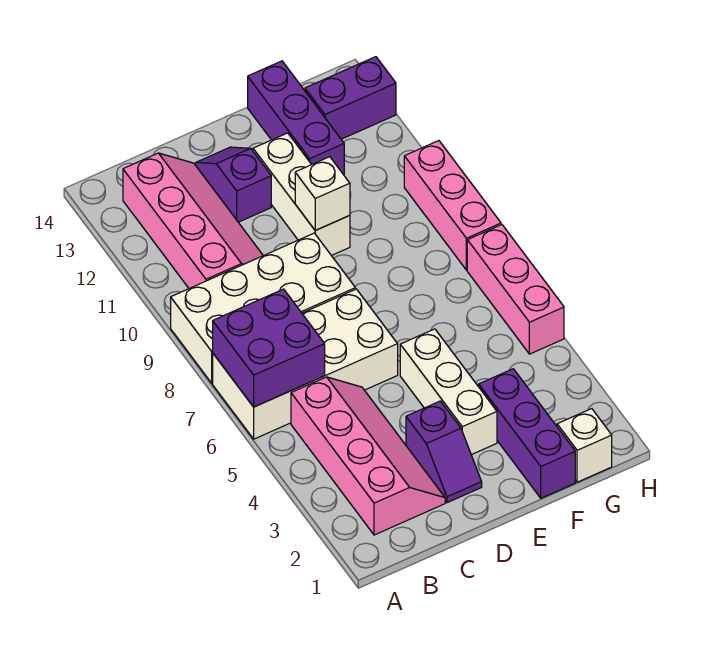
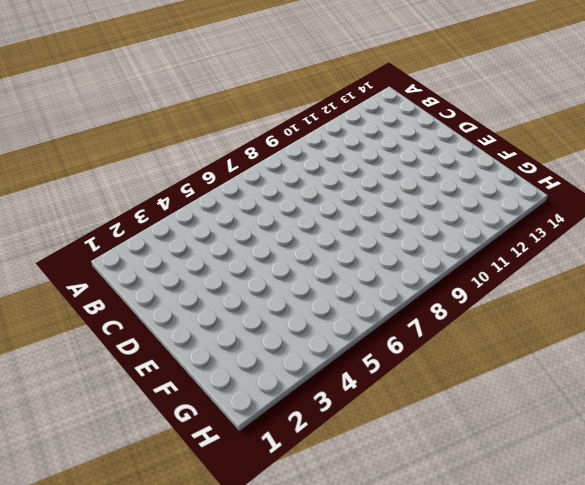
none -> white 2x4 brick [213,289,398,439]
none -> white 2x4 brick [171,233,355,383]
none -> pink 2x4 slope [291,377,445,535]

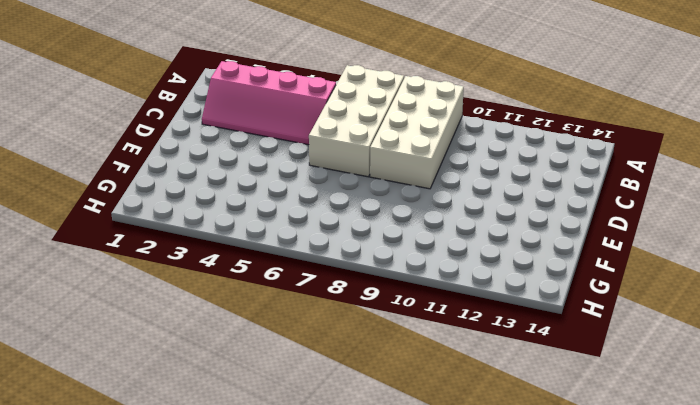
none -> pink 2x4 slope [123,153,263,288]
none -> purple 1x2 slope [406,401,482,503]
none -> purple 1x2 slope [196,147,271,222]

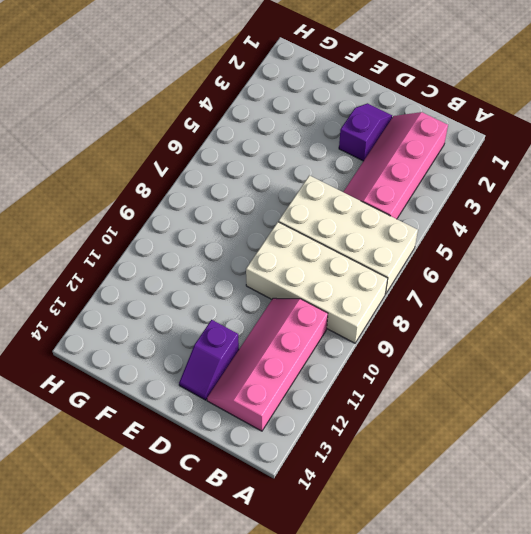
none -> white 1x3 brick [400,329,497,455]
none -> white 1x3 brick [253,133,350,256]
none -> purple 1x3 brick [479,369,575,498]

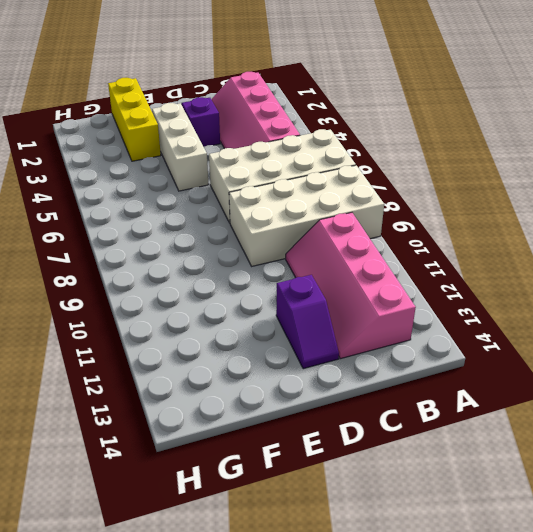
yellow 1x3 brick [108,78,161,161] -> purple 1x3 brick [479,369,575,498]
none -> white 1x3 brick [253,133,350,256]
none -> purple 1x3 brick [248,61,344,175]
none -> white 1x1 brick [557,409,612,482]

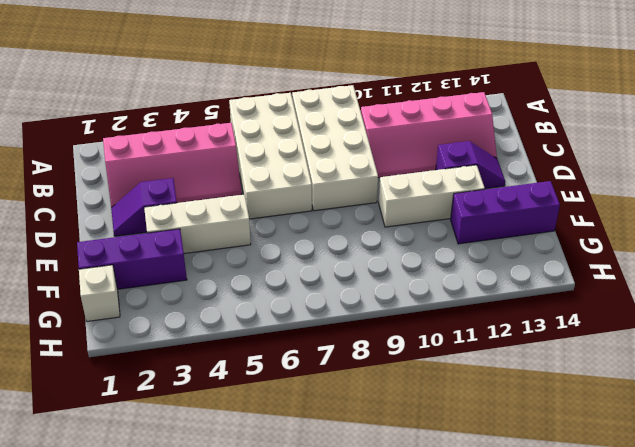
none -> purple 1x2 brick [305,57,396,139]
none -> pink 1x3 brick [467,225,564,354]
none -> pink 1x3 brick [404,141,501,270]

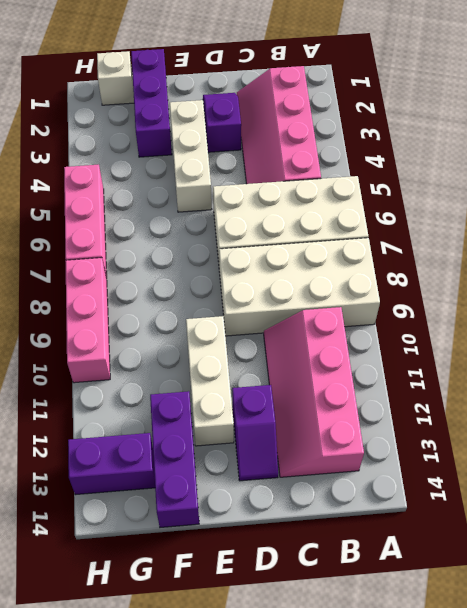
none -> purple 2x2 brick [213,289,325,407]
none -> white 1x1 brick [295,157,350,230]

